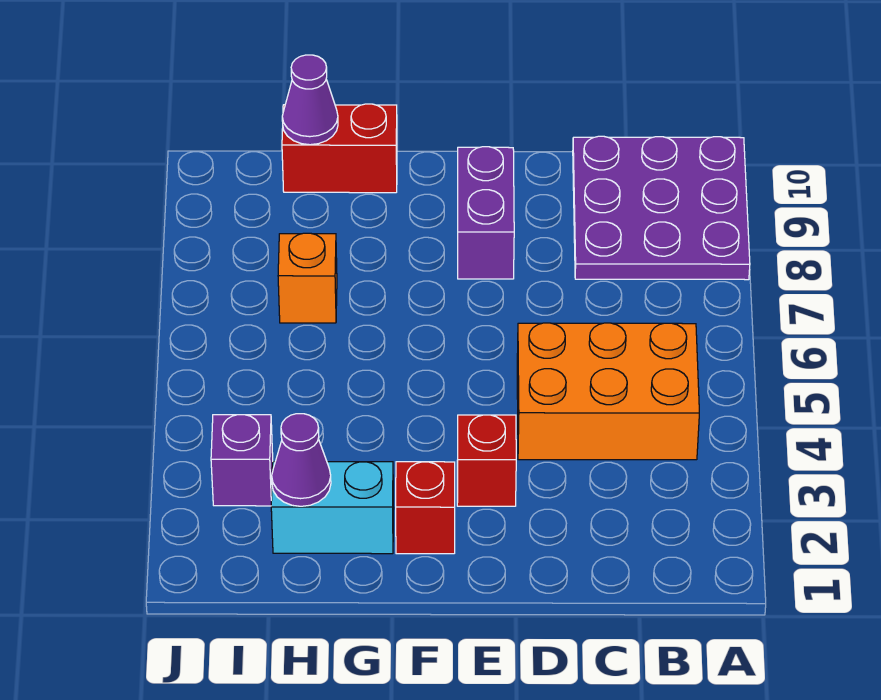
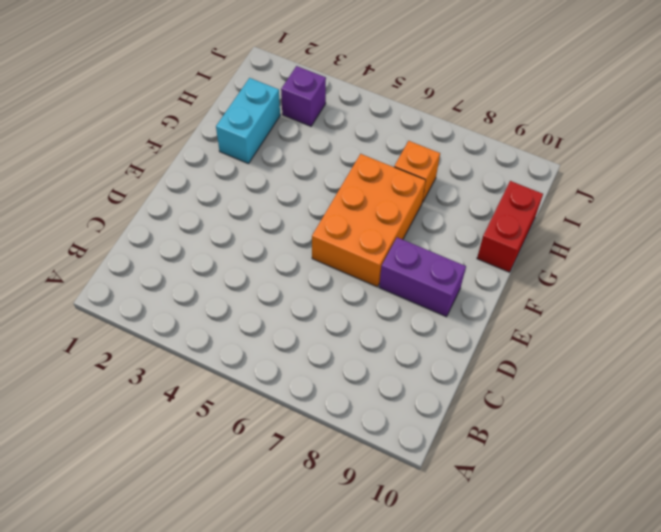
orange 2x3 brick [312,154,426,287] -> orange 2x3 brick moved to [517,323,699,460]
none -> purple 3x3 plate [573,136,750,280]
none -> red 1x1 brick [457,415,516,506]

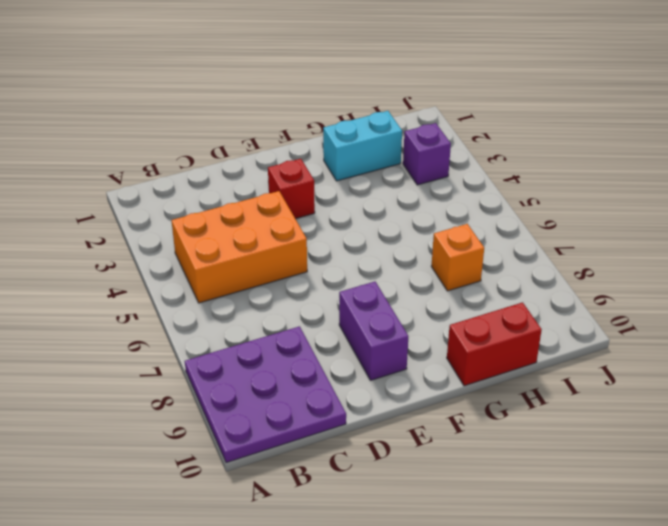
none -> red 1x1 brick [396,462,455,554]
none -> purple 1x1 cone [272,414,331,506]

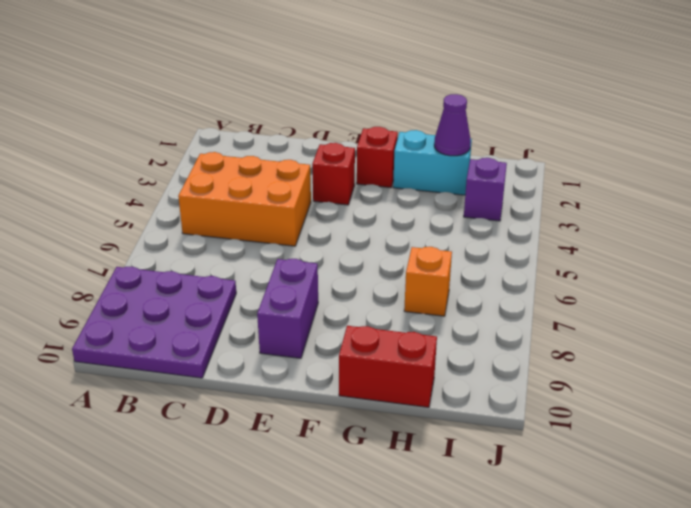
none -> purple 1x1 cone [282,55,338,145]

